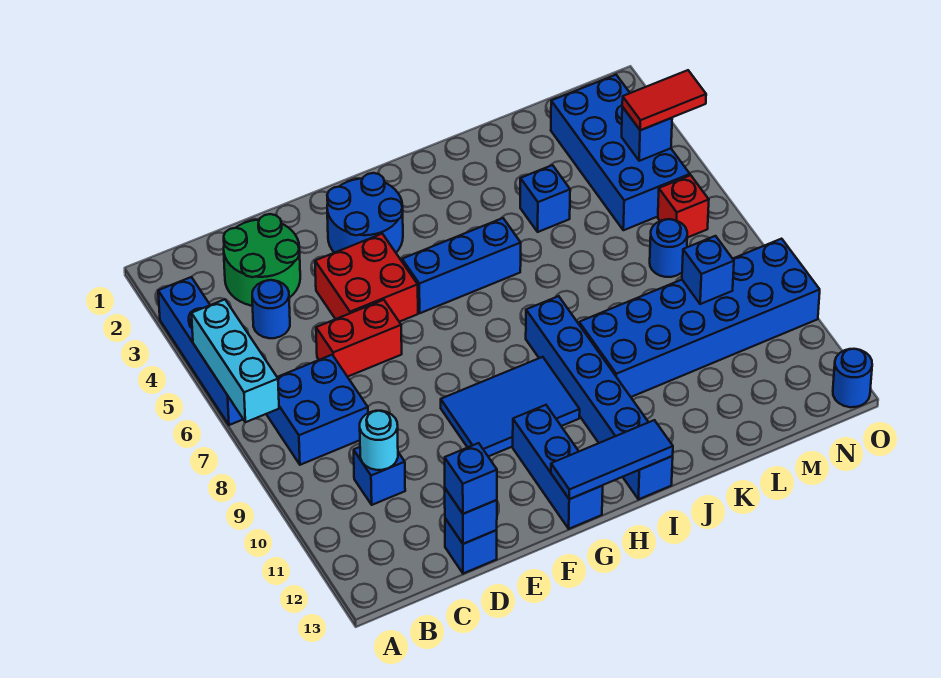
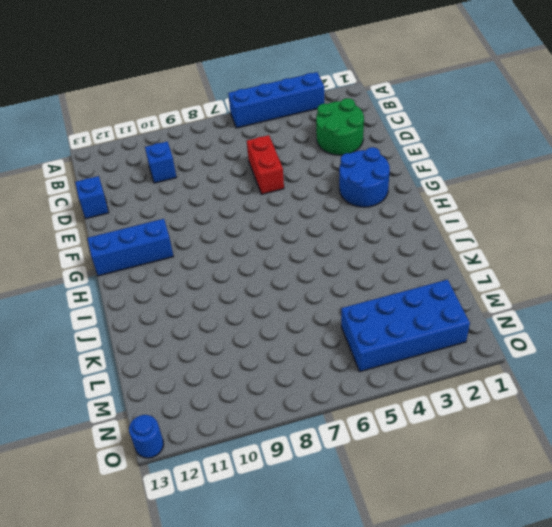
none -> blue 2x2 brick [266,355,368,465]
none -> blue 1x1 round brick [252,280,290,338]
none -> red 2x2 brick [315,234,418,322]

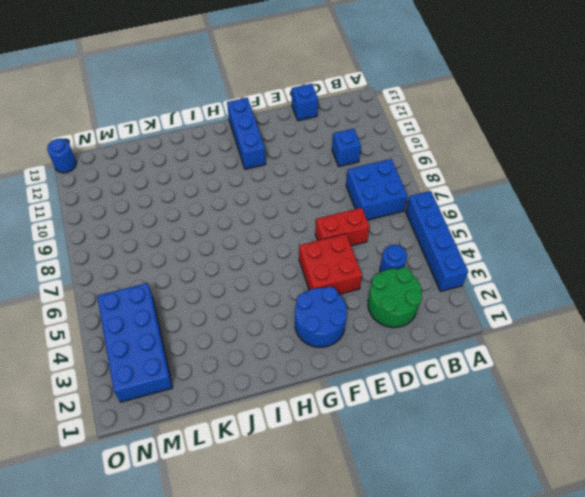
none -> blue 2x3 tile [441,357,580,457]
none -> blue 1x3 brick [402,218,521,313]
none -> blue 1x6 brick [526,296,673,499]

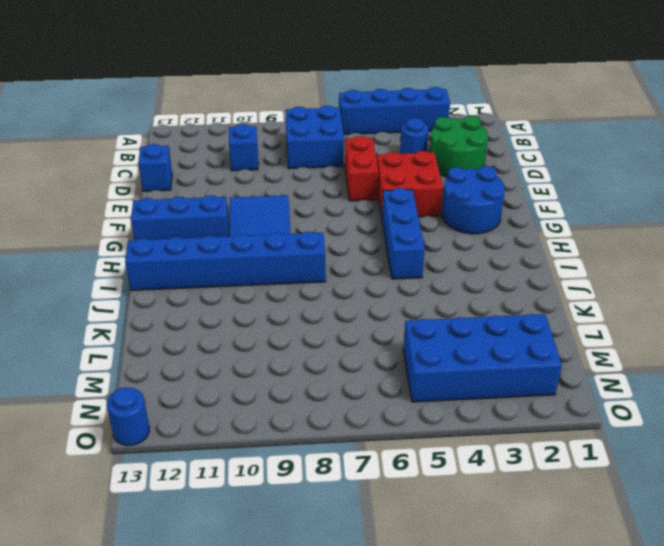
none -> blue 2x6 brick [579,239,820,397]
none -> blue 1x1 brick [520,165,570,232]
none -> blue 1x1 round brick [650,219,687,277]

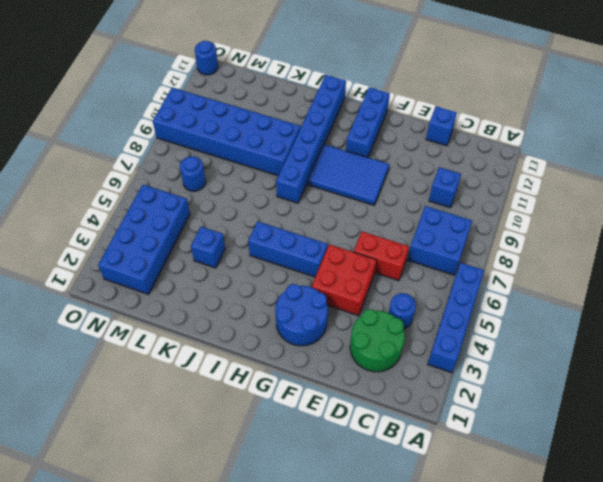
none -> red 1x1 brick [658,175,709,238]
none -> cyan 1x3 brick [191,300,279,422]
none -> cyan 1x1 round brick [360,411,398,470]

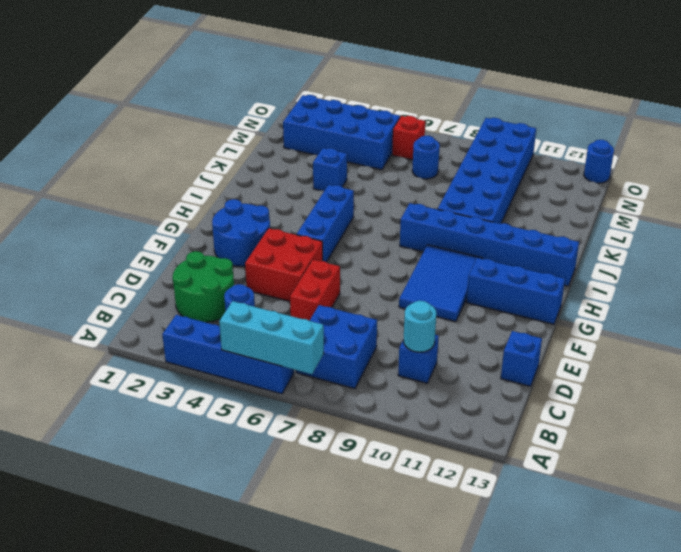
none -> blue 1x1 brick [445,489,497,544]
none -> blue 1x3 tile [551,420,673,499]
none -> blue 1x1 brick [682,236,734,304]

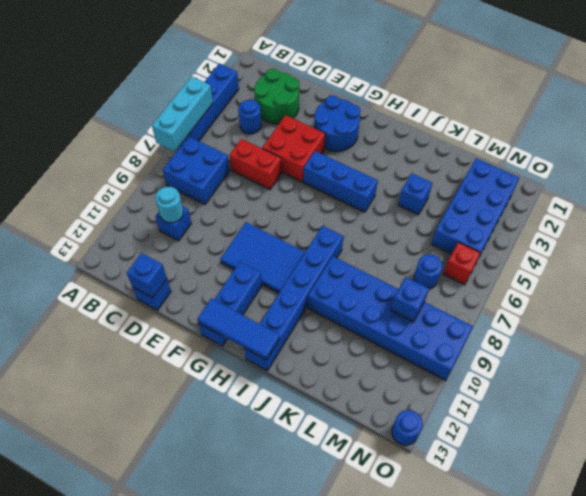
none -> blue 1x1 brick [622,107,672,161]
none -> blue 1x1 brick [445,443,497,514]
none -> red 1x2 tile [622,70,706,130]

